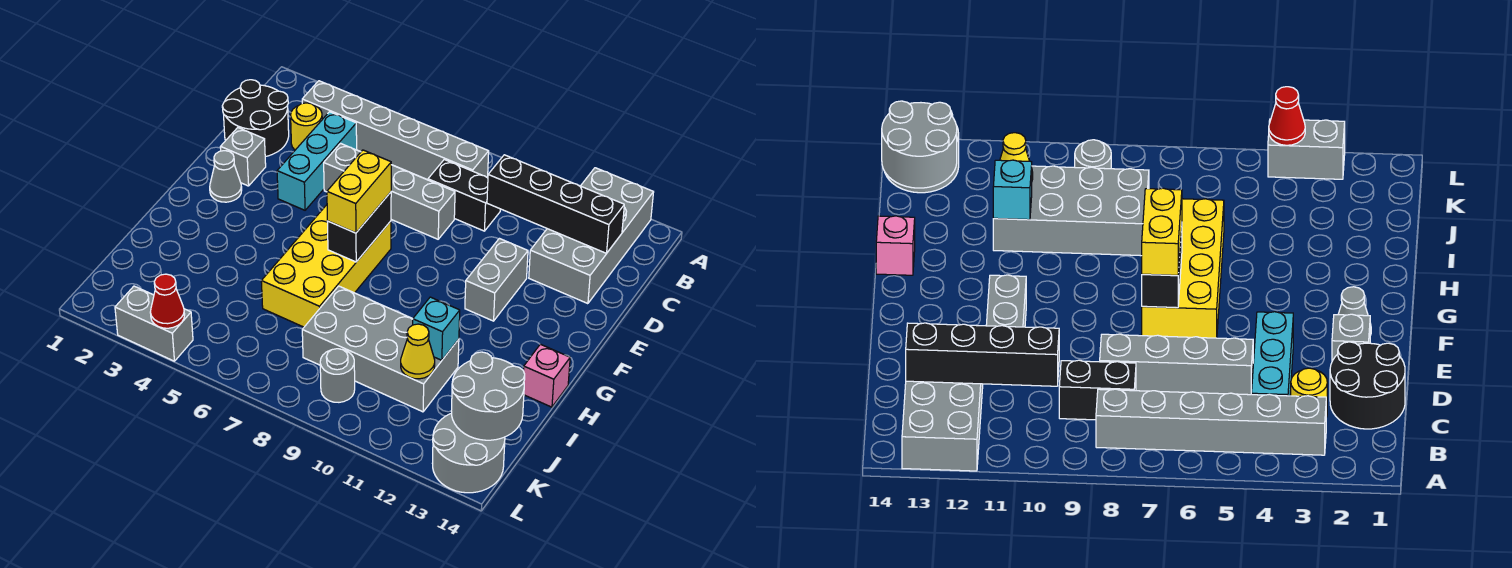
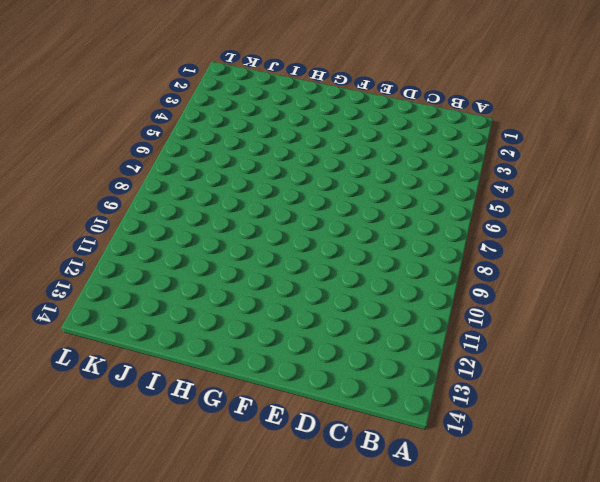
none -> grey 2x4 brick [529,168,654,304]
none -> grey 1x6 brick [302,81,489,180]
none -> black 2x2 round brick [222,80,289,157]

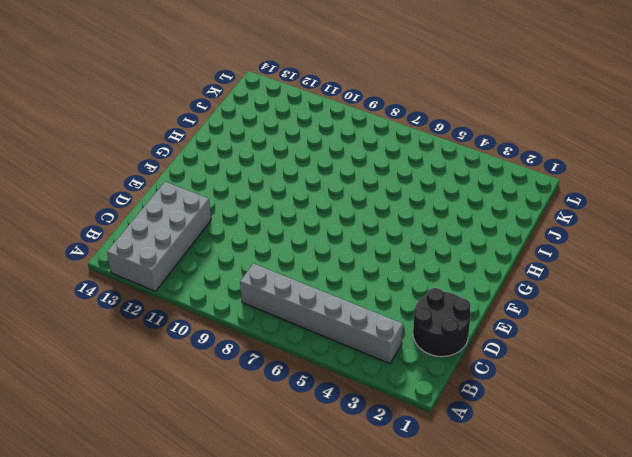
none -> yellow 1x1 round brick [291,103,322,150]
none -> cyan 1x3 brick [277,112,357,210]
none -> black 1x2 brick [428,160,500,231]

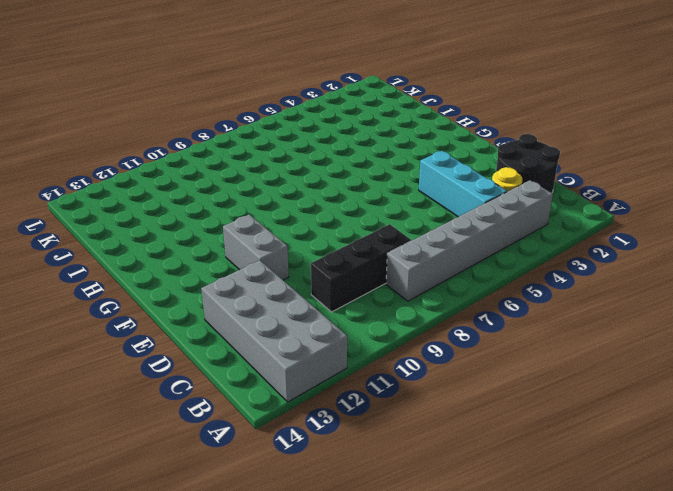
black 1x3 brick [311,224,411,312] -> black 1x2 brick [428,160,500,231]
none -> grey 1x4 brick [324,143,455,239]
none -> grey 1x1 brick [221,128,266,186]
none -> grey 1x1 cone [210,151,242,202]

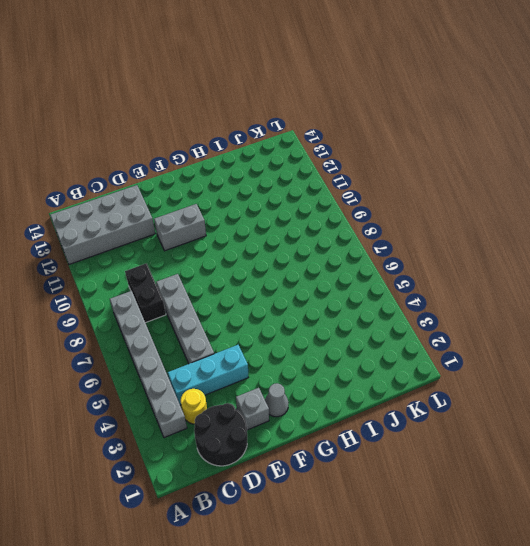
none -> yellow 2x4 brick [261,205,391,327]
none -> pink 1x1 brick [523,344,570,407]
none -> grey 2x4 brick [302,286,459,412]

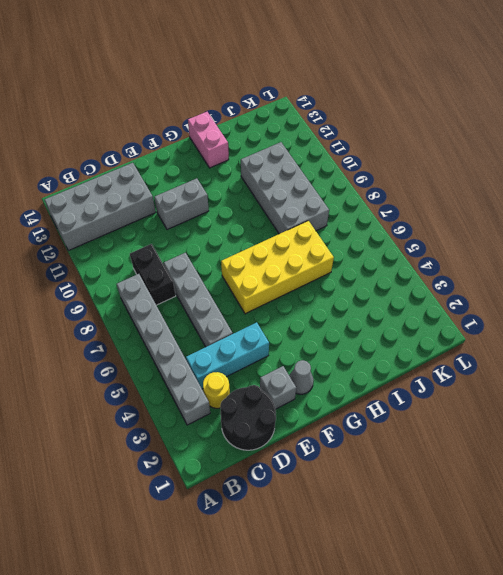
pink 1x2 brick [188,112,229,168] -> pink 1x1 brick [523,344,570,407]
none -> grey 1x1 round brick [320,349,355,402]
none -> grey 2x2 round brick [432,413,505,493]
none -> grey 1x2 brick [115,286,193,361]

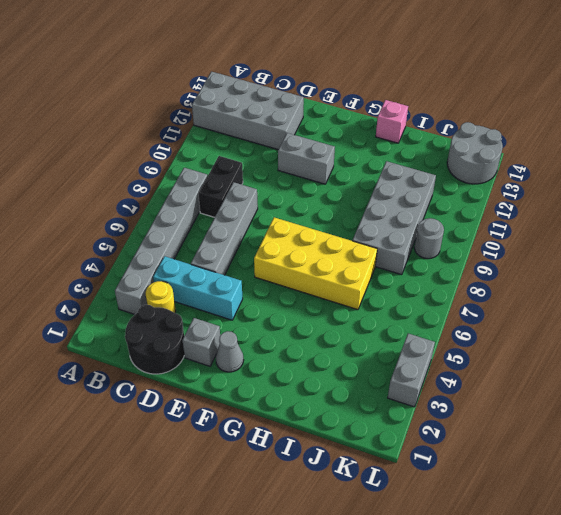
none -> black 1x4 brick [487,155,624,254]
none -> black 1x2 brick [327,192,391,262]
none -> cyan 1x1 brick [413,297,460,360]

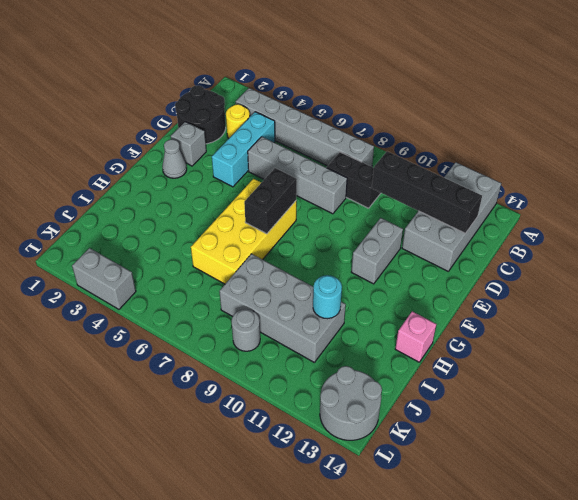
cyan 1x1 round brick [313,275,342,319] -> cyan 1x1 brick [413,297,460,360]
none -> yellow 1x1 cone [401,324,435,379]
none -> grey 2x2 round brick [451,352,525,440]
none -> red 1x1 cone [150,274,185,328]

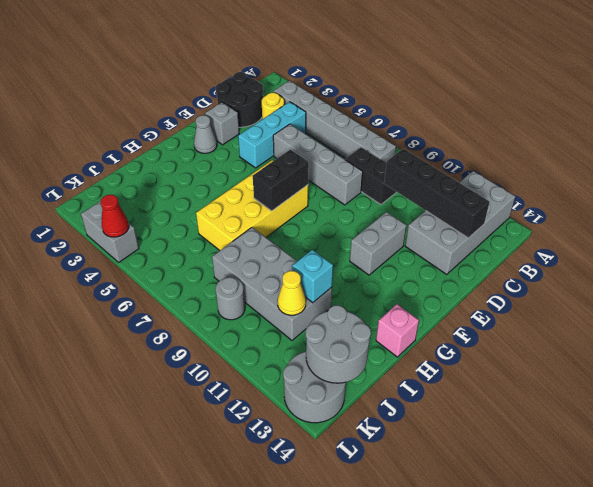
none -> yellow 1x2 brick [327,150,391,233]

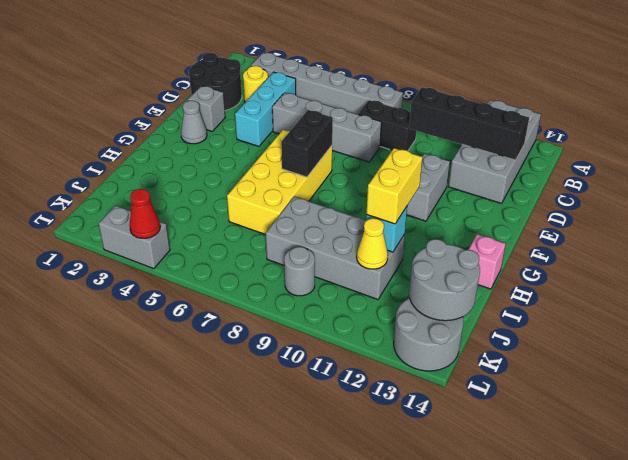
yellow 1x2 brick [366,148,422,224] -> yellow 1x2 brick moved to [327,150,391,233]

